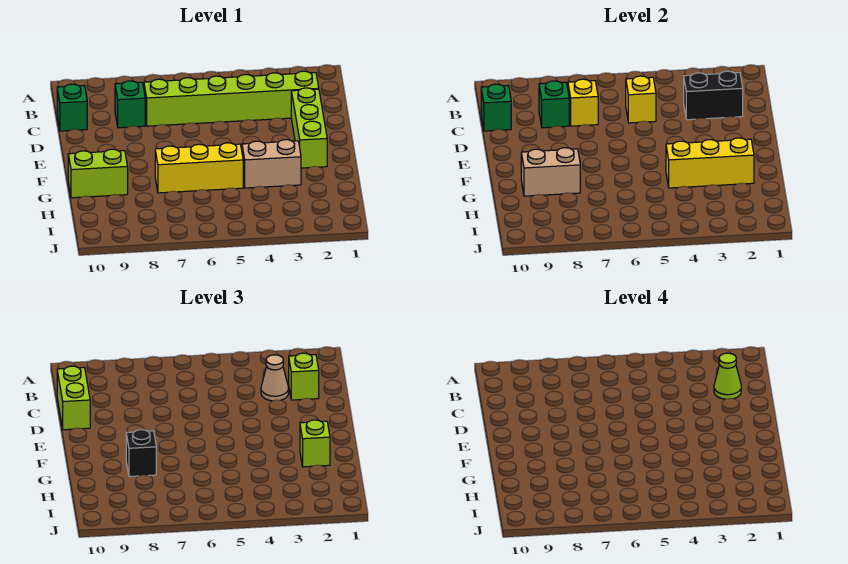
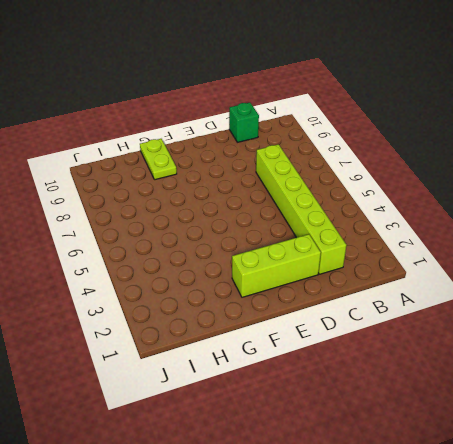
lime 1x2 plate [140,139,177,180] -> lime 1x2 brick [68,149,128,198]
none -> green 1x1 brick [115,81,145,128]
none -> tan 1x2 brick [242,140,301,188]
none -> yellow 1x3 brick [155,143,243,193]

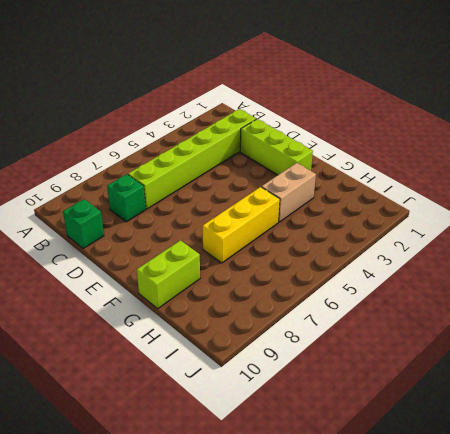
none -> black 1x2 brick [684,71,743,120]
none -> yellow 1x1 brick [626,76,656,123]
none -> yellow 1x1 brick [568,79,598,126]

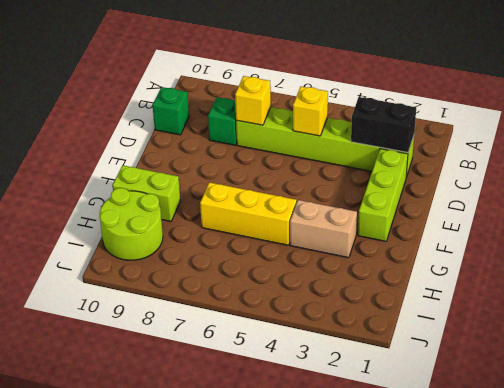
lime 2x2 round brick [100,188,163,260] -> none
none -> green 1x1 brick [539,81,569,128]
none -> green 1x1 brick [481,84,511,131]
none -> yellow 1x3 brick [666,138,754,188]

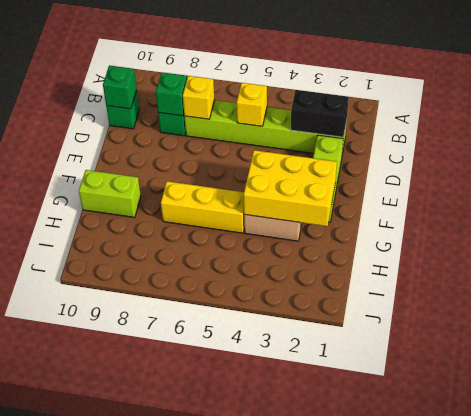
yellow 2x3 brick [244,150,337,226] -> yellow 1x3 brick [666,138,754,188]
none -> tan 1x2 brick [521,148,580,196]
none -> lime 1x1 brick [289,353,319,400]
none -> tan 1x1 cone [261,355,289,401]

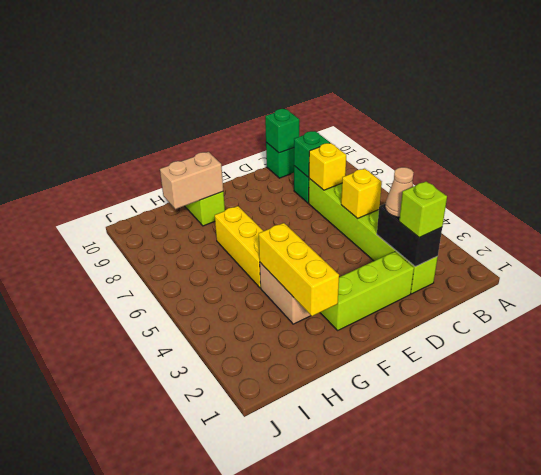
tan 1x2 brick [160,152,223,209] -> tan 1x2 brick turned to [521,148,580,196]
none -> lime 1x2 brick [57,366,90,430]
none -> lime 1x1 brick [300,420,330,467]
none -> black 1x1 brick [126,430,156,477]

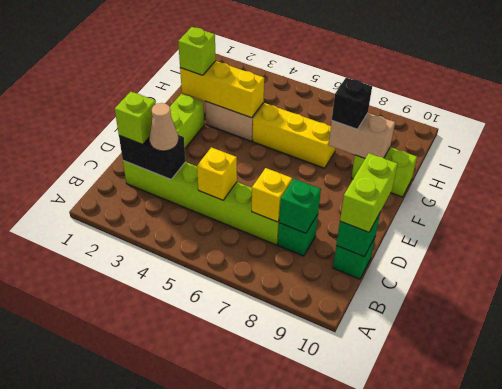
none -> lime 1x1 cone [714,353,741,399]

